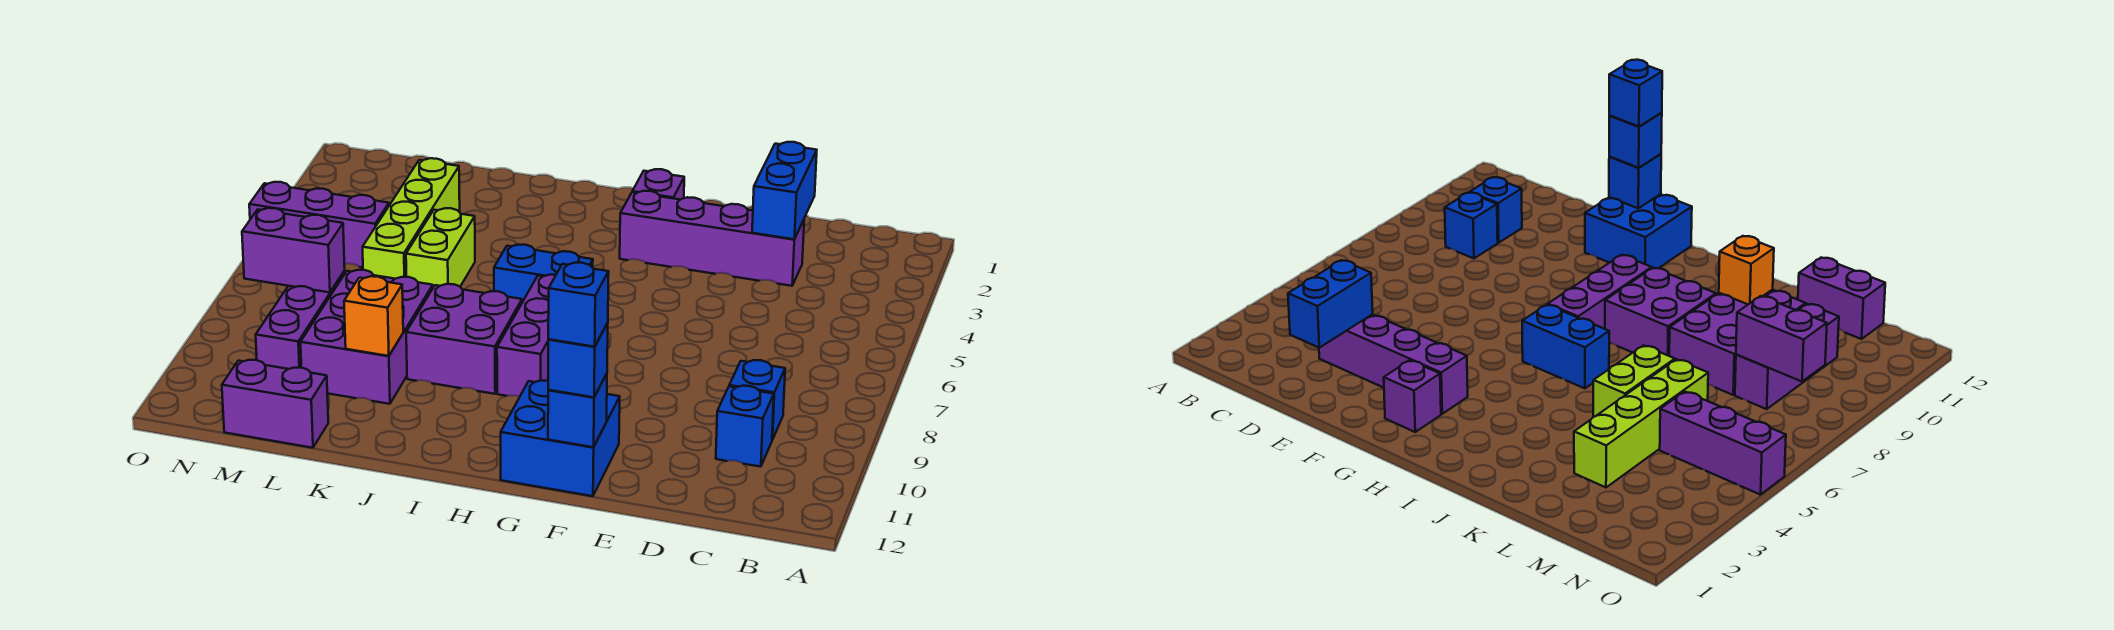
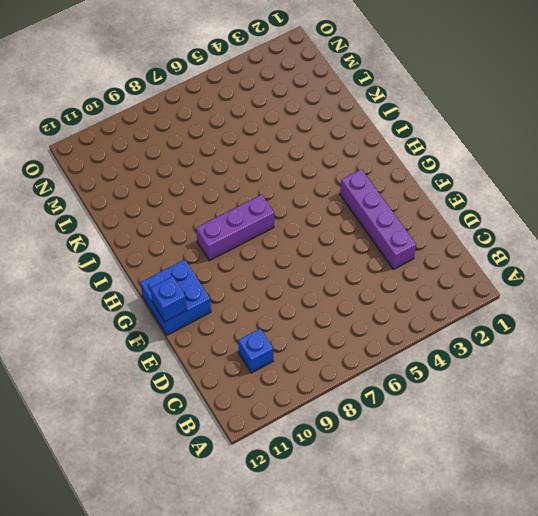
none -> blue 1x1 brick [729,360,785,440]
none -> purple 1x1 brick [632,169,684,200]
none -> blue 1x2 brick [494,245,593,302]

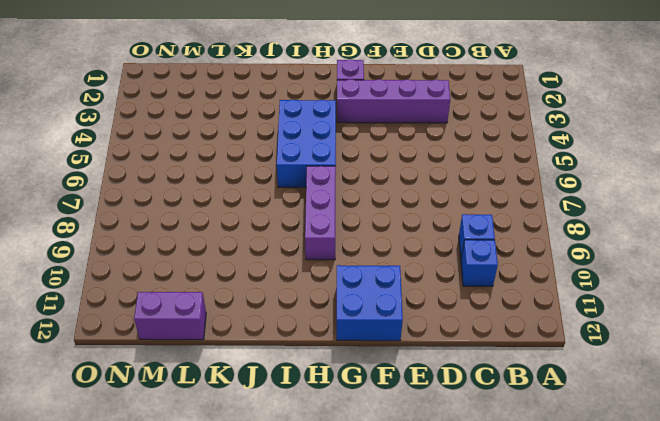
blue 2x3 brick [277,100,336,187] -> blue 1x2 brick [494,245,593,302]
none -> purple 2x2 brick [406,284,522,394]
none -> lime 1x2 brick [406,208,475,287]
none -> purple 2x3 brick [301,270,433,404]

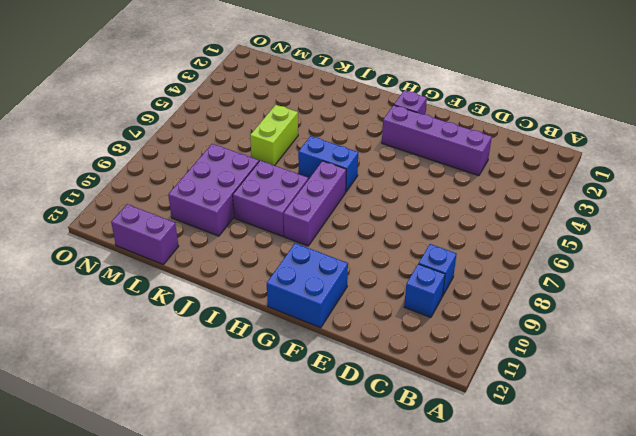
none -> lime 1x4 brick [363,158,460,279]
none -> purple 1x3 brick [249,182,389,267]
none -> purple 1x3 brick [256,271,345,369]

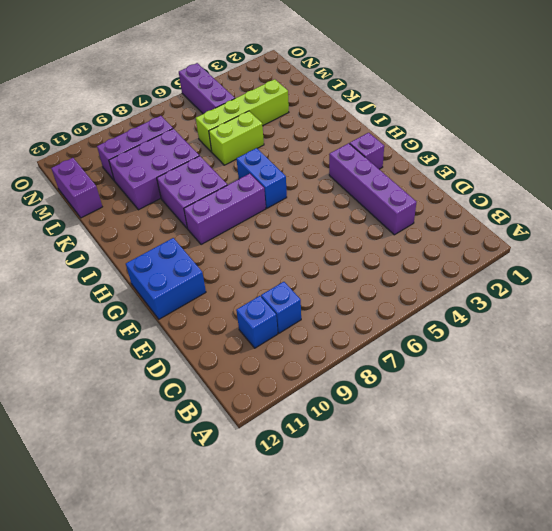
none -> blue 1x2 brick [752,142,817,239]
none -> blue 1x1 brick [548,374,607,447]
none -> orange 1x1 brick [344,276,403,356]

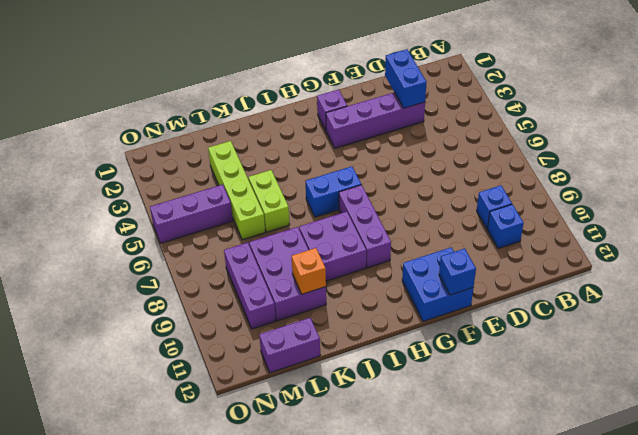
none -> purple 1x2 brick [242,208,345,292]
none -> blue 1x1 brick [548,323,608,397]
none -> blue 1x1 brick [548,263,609,347]

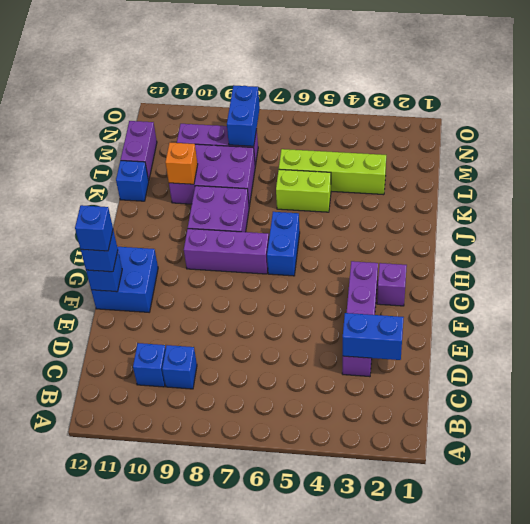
blue 1x1 brick [116,161,149,201] -> none
blue 1x2 brick [227,86,260,146] -> purple 1x2 brick [242,208,345,292]
none -> purple 1x3 brick [249,182,389,267]

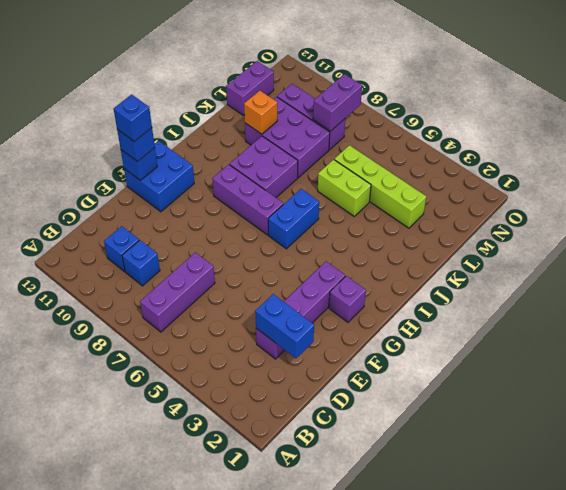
purple 1x3 brick [140,252,215,332] -> purple 1x3 brick moved to [249,182,389,267]

